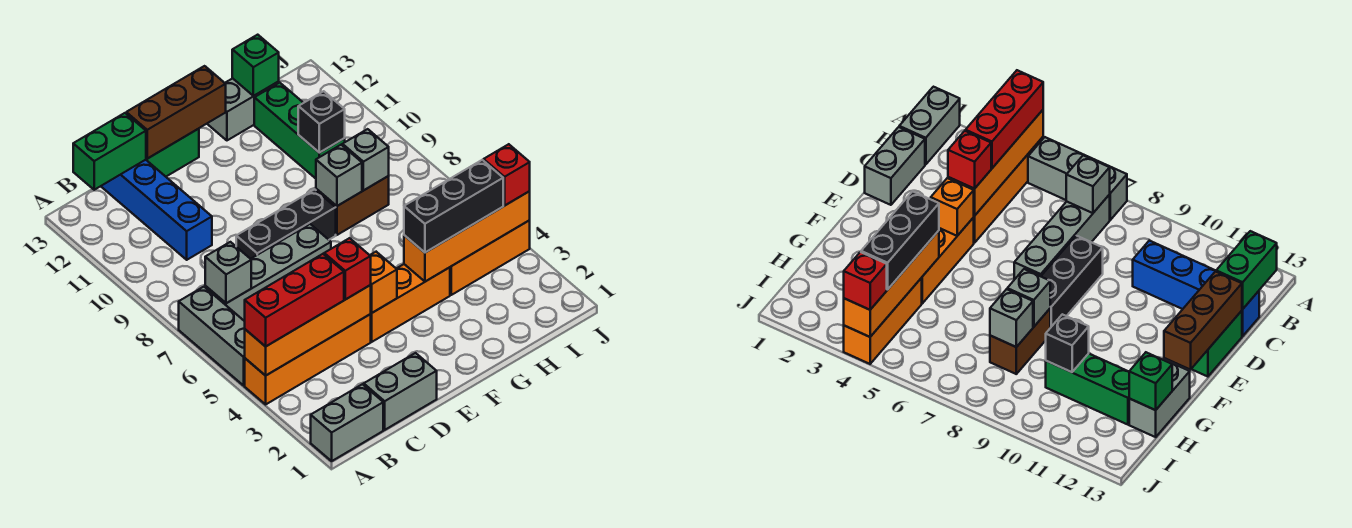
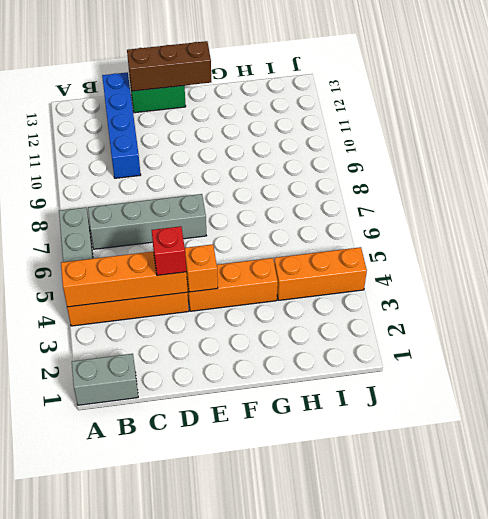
none -> grey 1x2 brick [364,353,437,430]
none -> black 1x3 brick [236,189,336,259]
none -> brown 1x2 brick [316,176,389,235]

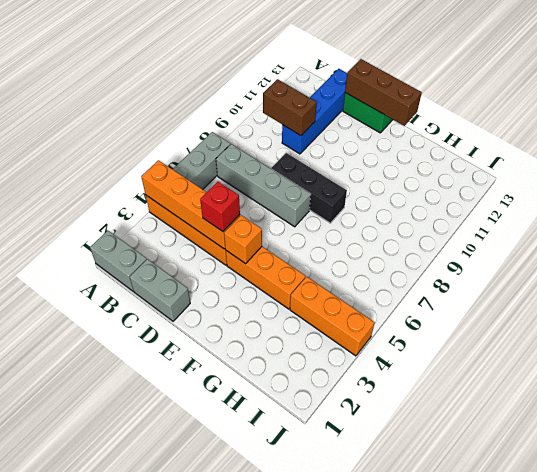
brown 1x2 brick [263,79,317,136] -> brown 1x2 brick moved to [316,176,389,235]
none -> grey 1x2 brick [207,78,279,140]
none -> green 1x3 brick [254,83,345,178]
none -> grey 1x1 brick [205,242,251,303]

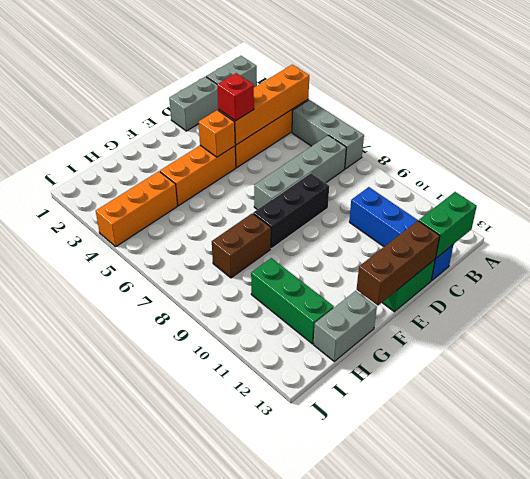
none -> grey 1x1 brick [205,242,251,303]
none -> orange 1x4 brick [404,191,530,282]
none -> grey 1x1 brick [316,145,362,206]

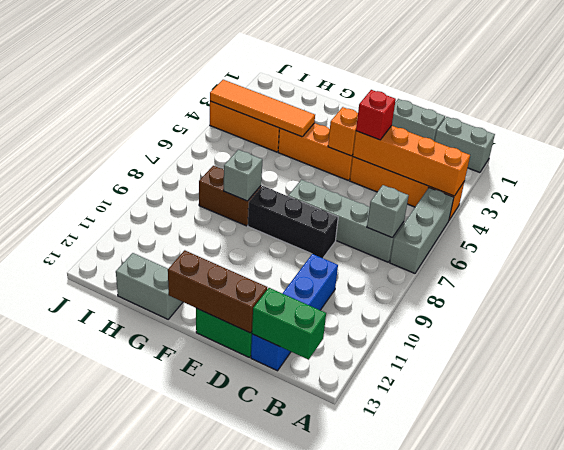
orange 1x4 tile [210,80,315,137] -> orange 1x4 brick [404,191,530,282]
none -> green 1x3 brick [254,83,345,178]
none -> grey 1x1 brick [342,129,389,191]
none -> black 1x1 brick [298,91,345,153]

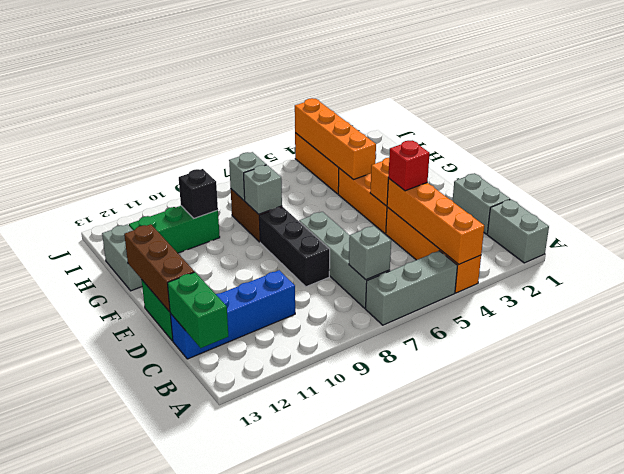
none -> green 1x1 brick [232,35,279,96]
none -> red 1x3 brick [245,254,344,347]
none -> black 1x3 brick [404,160,503,252]

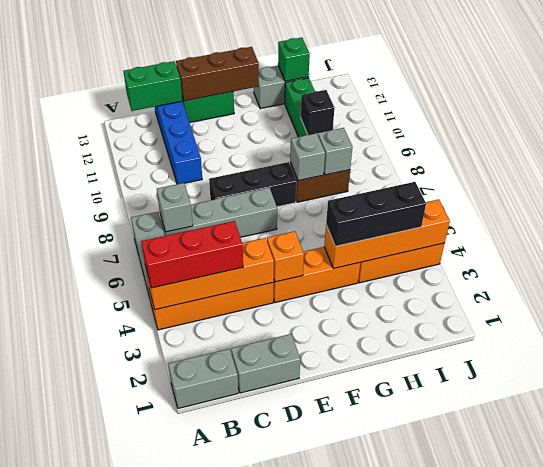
none -> red 1x1 brick [324,238,371,300]
none -> red 1x1 brick [484,144,530,205]

